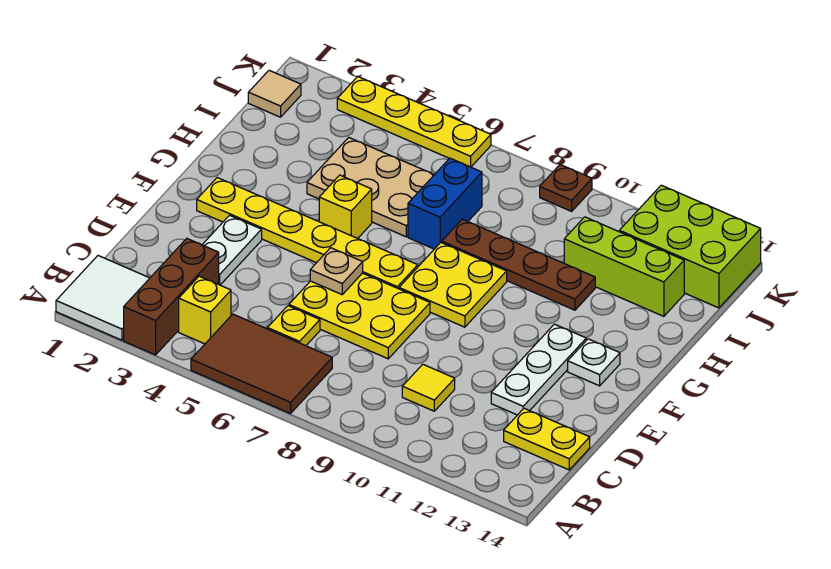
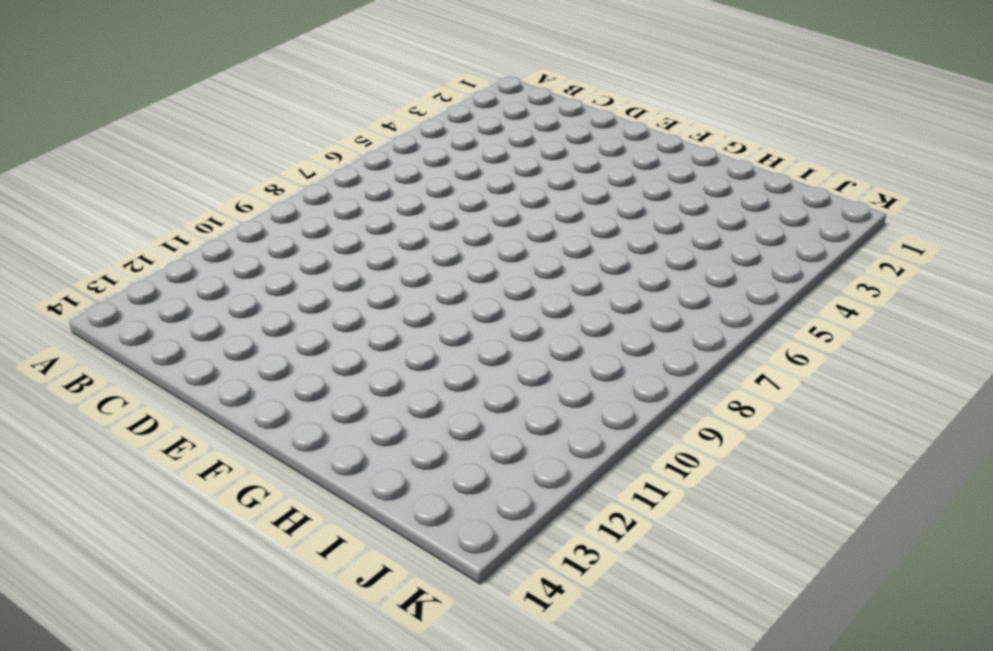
none -> white 2x2 tile [56,256,150,340]
none -> brown 1x3 brick [124,239,219,355]
none -> brown 2x3 tile [191,314,332,414]

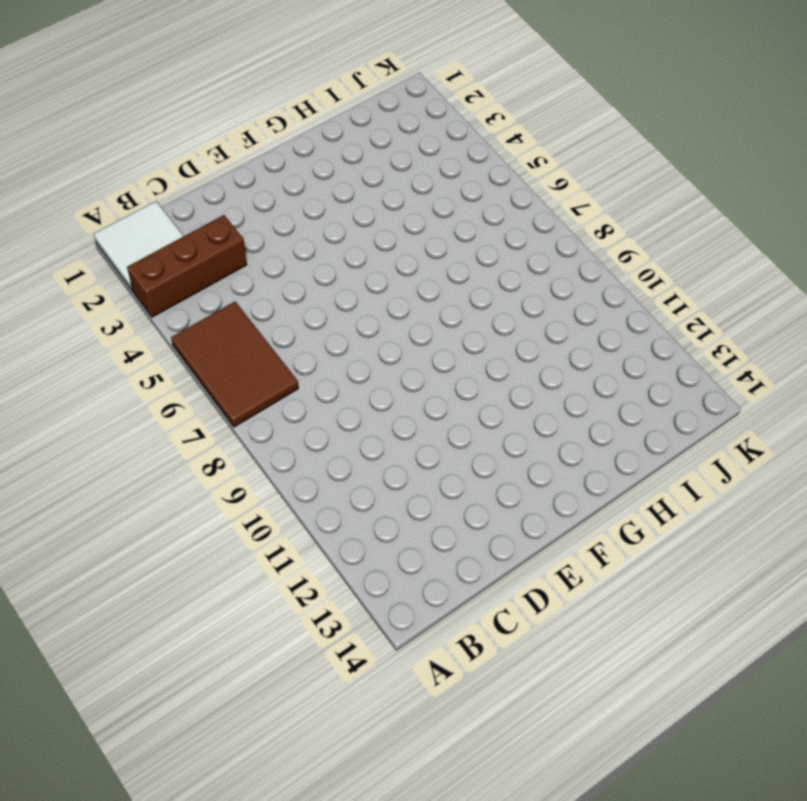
none -> yellow 1x1 brick [179,276,231,344]
none -> yellow 1x1 plate [267,306,320,346]
none -> yellow 1x1 tile [402,364,455,411]

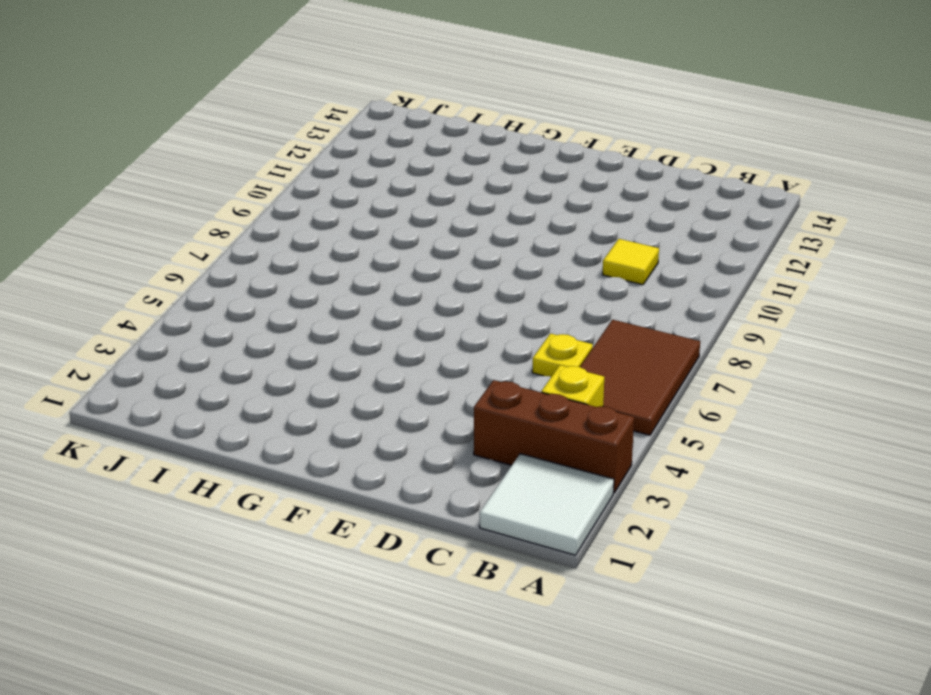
none -> yellow 1x2 plate [504,408,590,470]
none -> white 1x2 plate [202,215,262,285]
none -> yellow 2x3 plate [289,273,430,359]

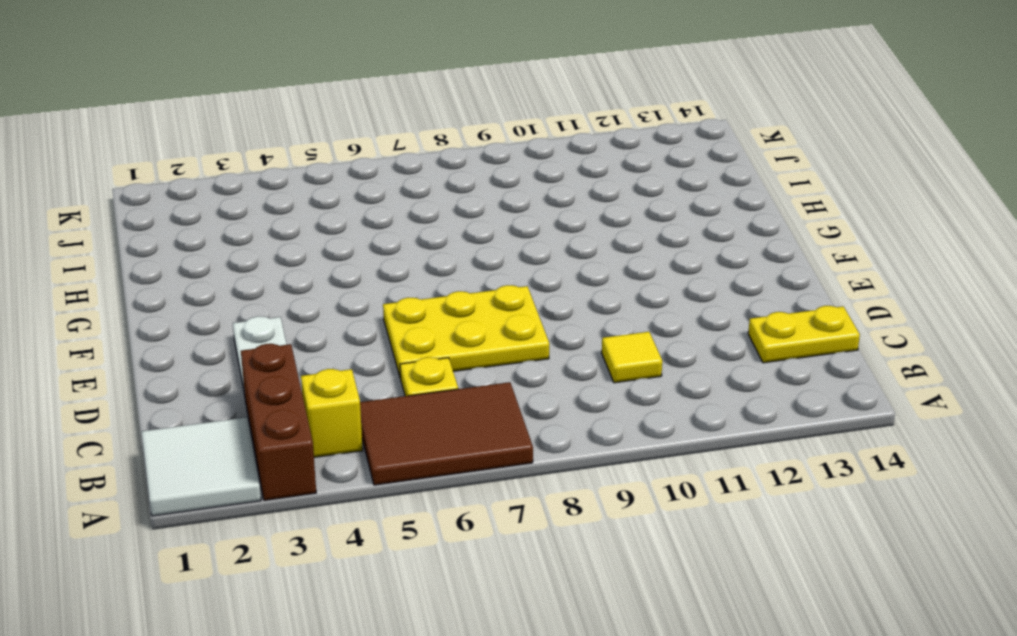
none -> white 1x3 plate [491,324,586,415]
none -> yellow 1x6 plate [197,178,418,289]
none -> yellow 2x2 plate [399,242,507,327]

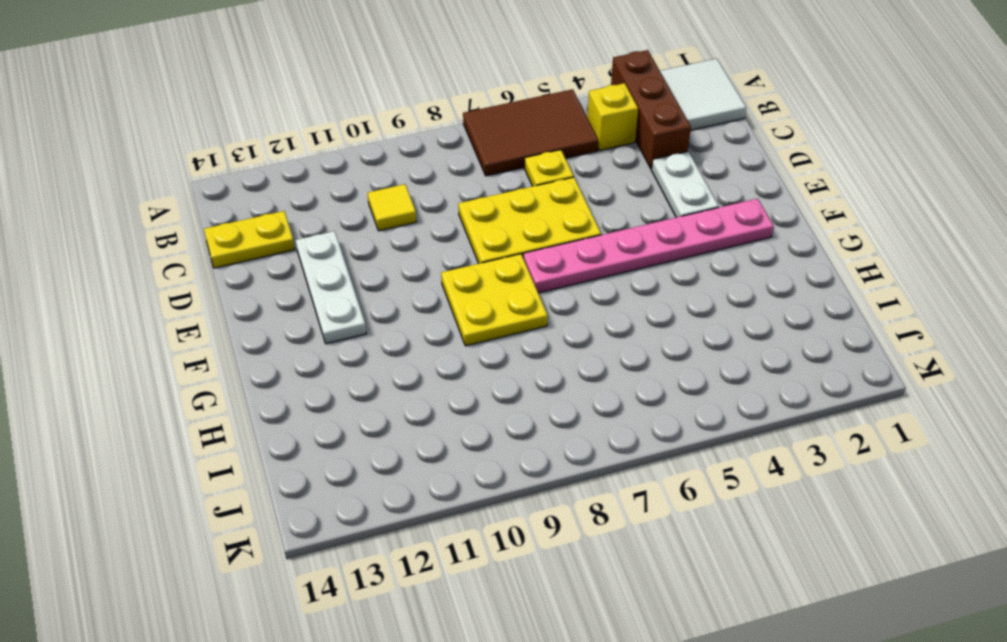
pink 1x6 plate [523,199,774,293] -> yellow 1x6 plate [197,178,418,289]
none -> white 1x1 plate [568,339,620,386]
none -> yellow 1x1 brick [319,175,372,239]
none -> tan 2x3 plate [307,137,434,237]

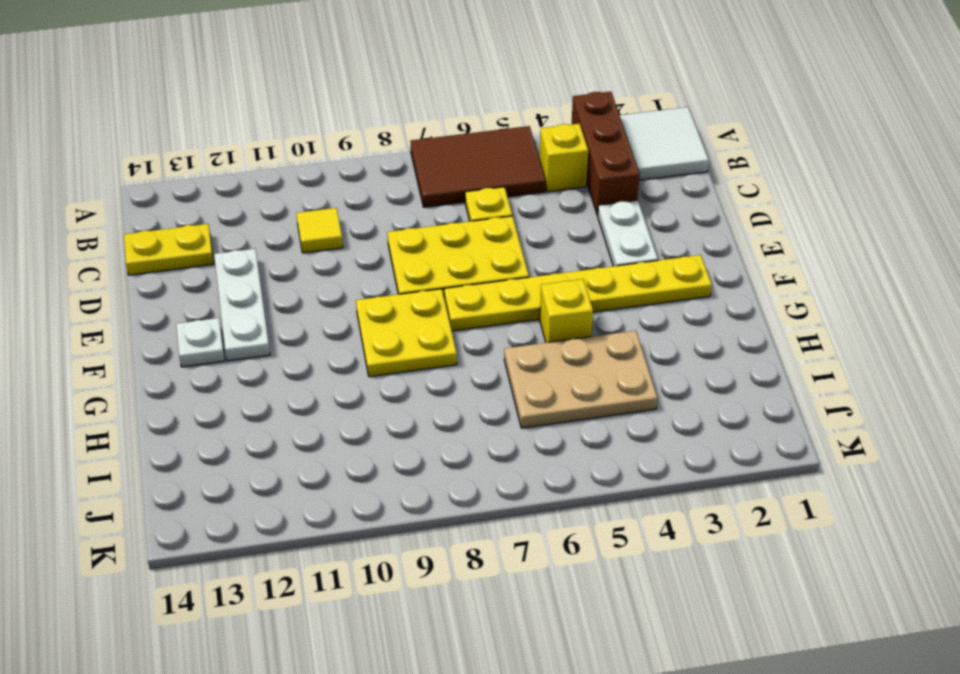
none -> blue 1x2 brick [408,158,482,249]
none -> brown 1x4 plate [442,219,595,310]
none -> lime 1x3 brick [564,217,684,316]

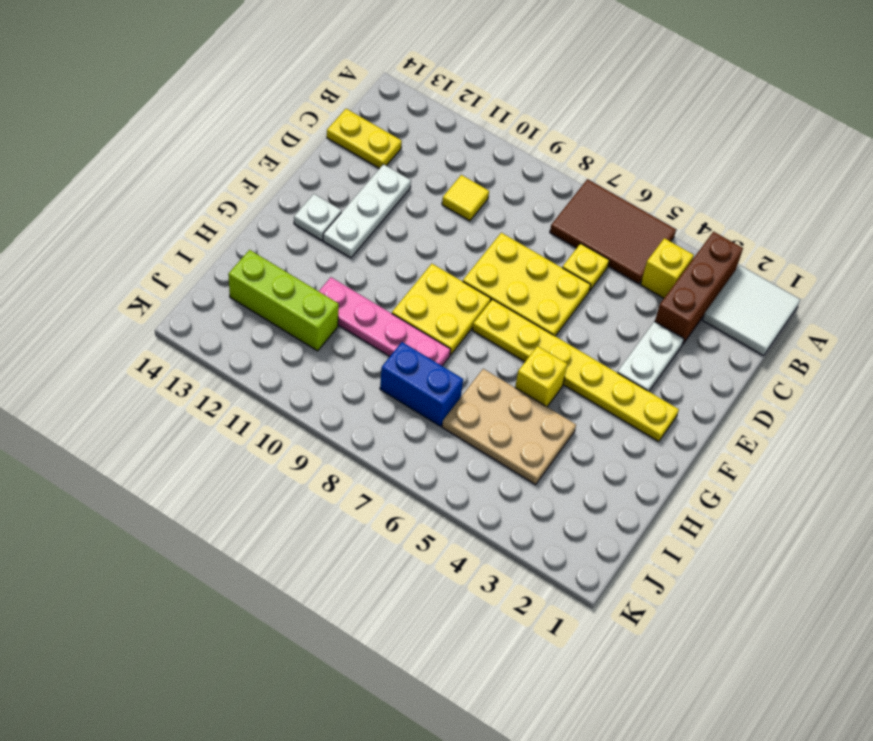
pink 1x4 plate [319,277,451,366] -> brown 1x4 plate [442,219,595,310]
blue 1x2 brick [380,342,463,426] -> blue 1x2 brick turned to [408,158,482,249]
none -> tan 1x1 tile [248,70,301,117]
none -> lime 2x3 brick [619,185,761,308]
none -> yellow 1x4 plate [337,77,491,167]

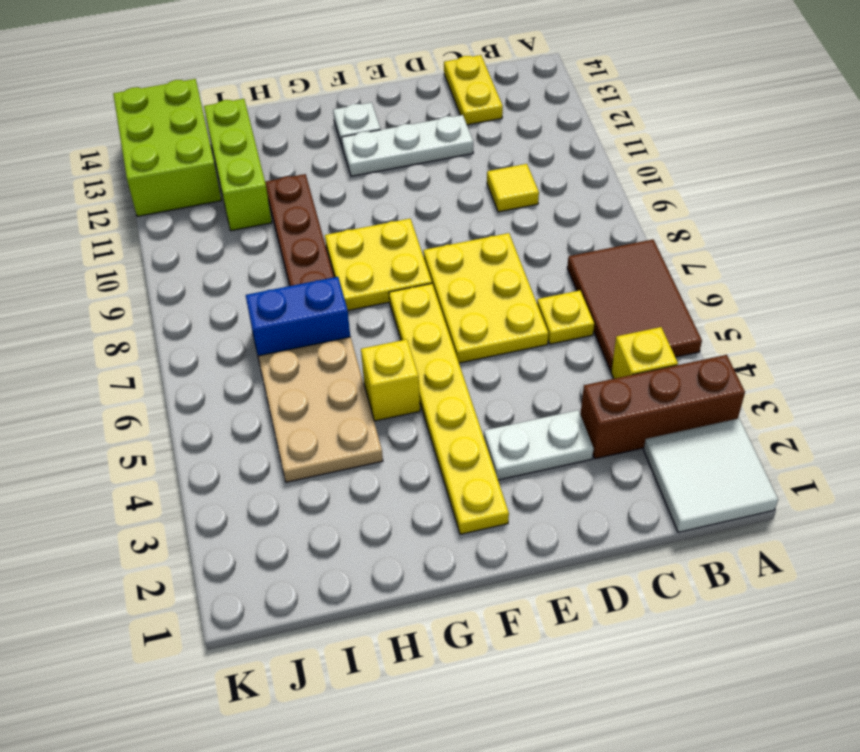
none -> tan 1x1 tile [248,70,301,117]
none -> yellow 1x4 plate [337,77,491,167]
none -> brown 1x1 plate [540,165,592,211]

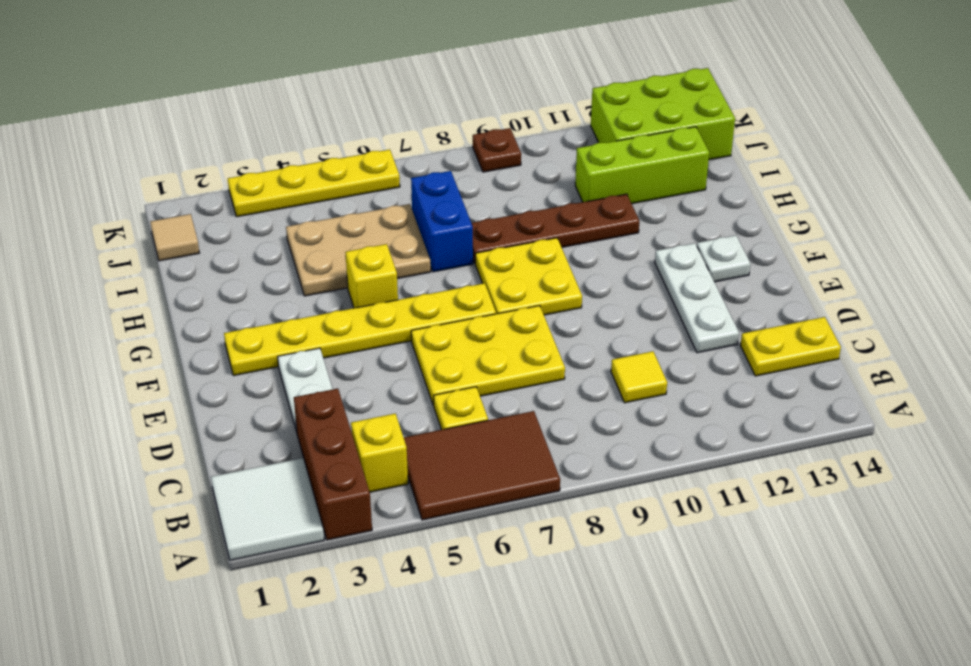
none -> tan 1x1 plate [310,248,363,295]

